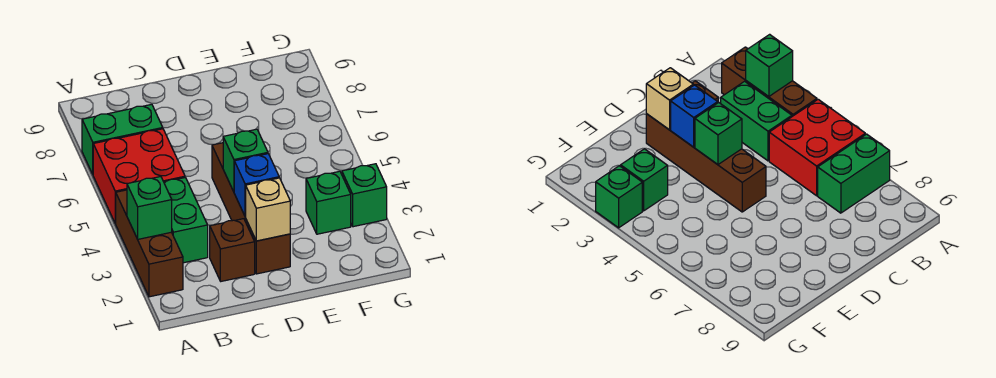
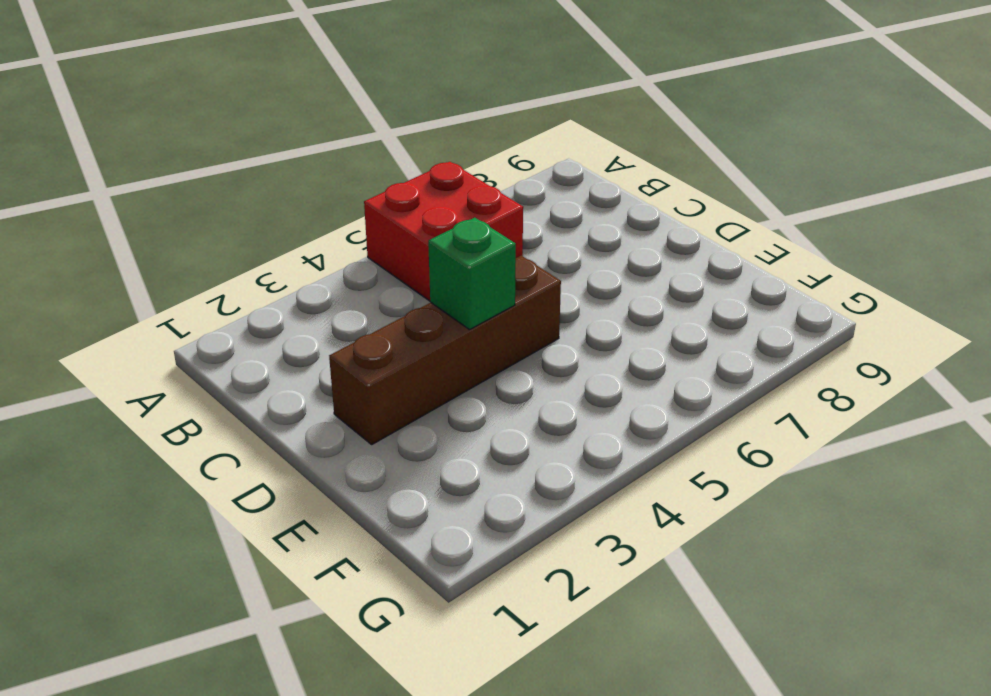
none -> brown 1x3 brick [115,190,183,297]
none -> green 1x2 brick [82,104,163,174]
none -> green 1x2 brick [164,178,208,263]

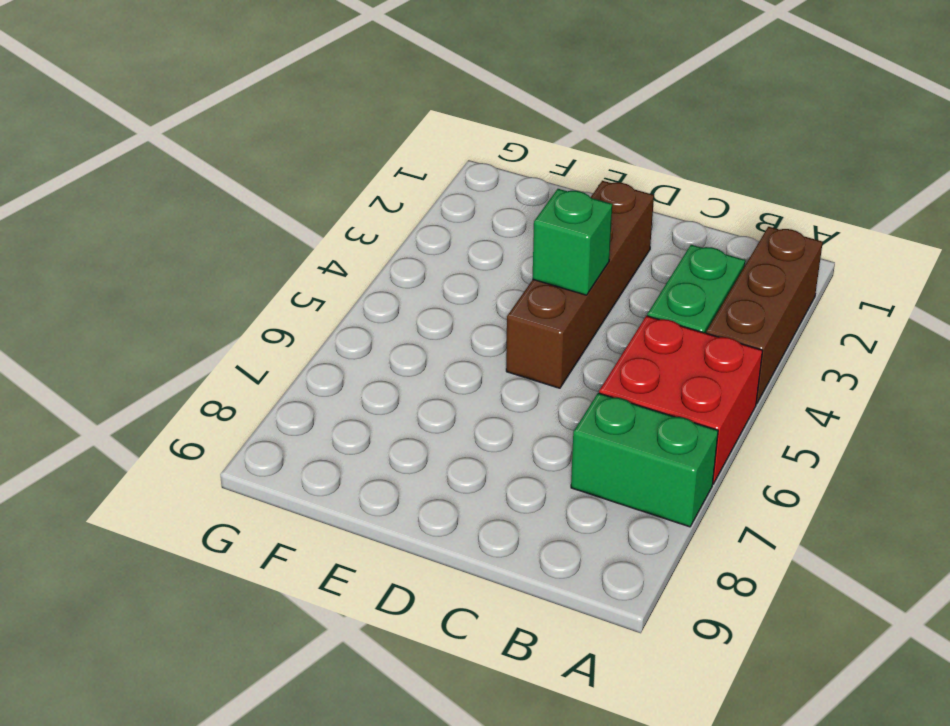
none -> brown 1x1 brick [210,219,255,281]
none -> green 1x1 brick [306,171,351,234]
none -> green 1x1 brick [342,164,387,227]

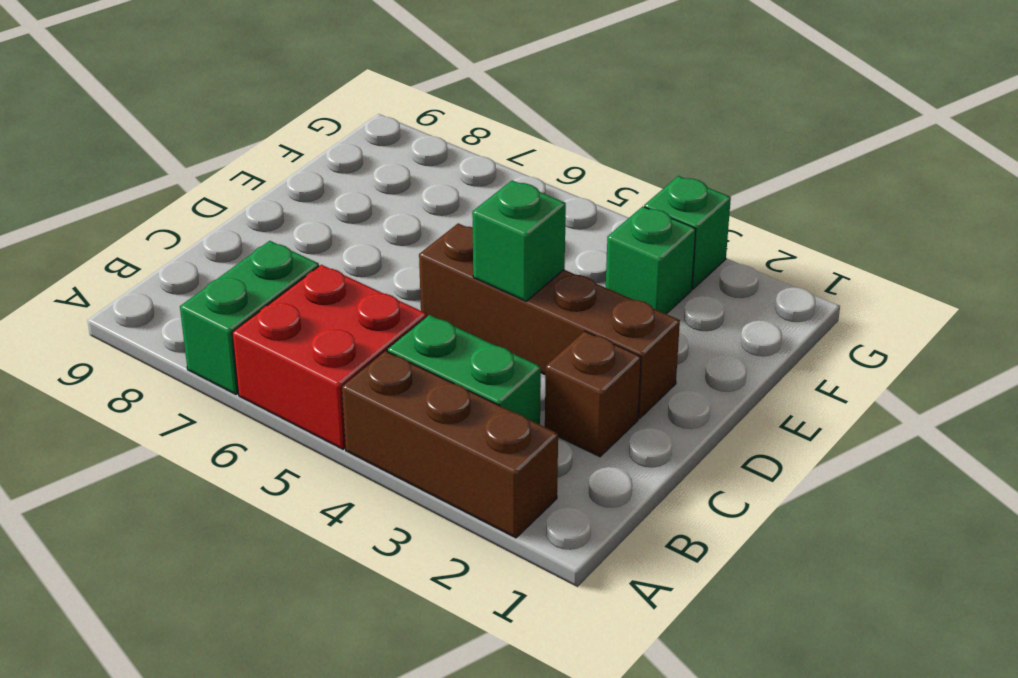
none -> green 1x1 brick [127,177,172,239]
none -> tan 1x1 brick [246,178,290,241]
none -> blue 1x1 brick [234,154,279,217]

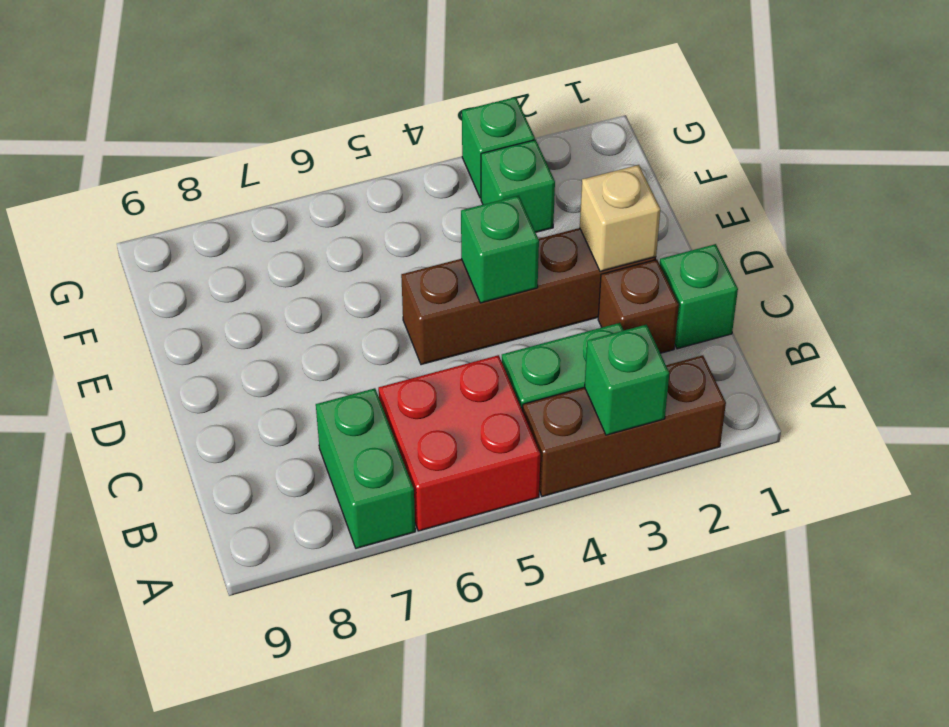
green 1x1 brick [660,244,738,349] -> none
none -> blue 1x1 brick [234,154,279,217]

